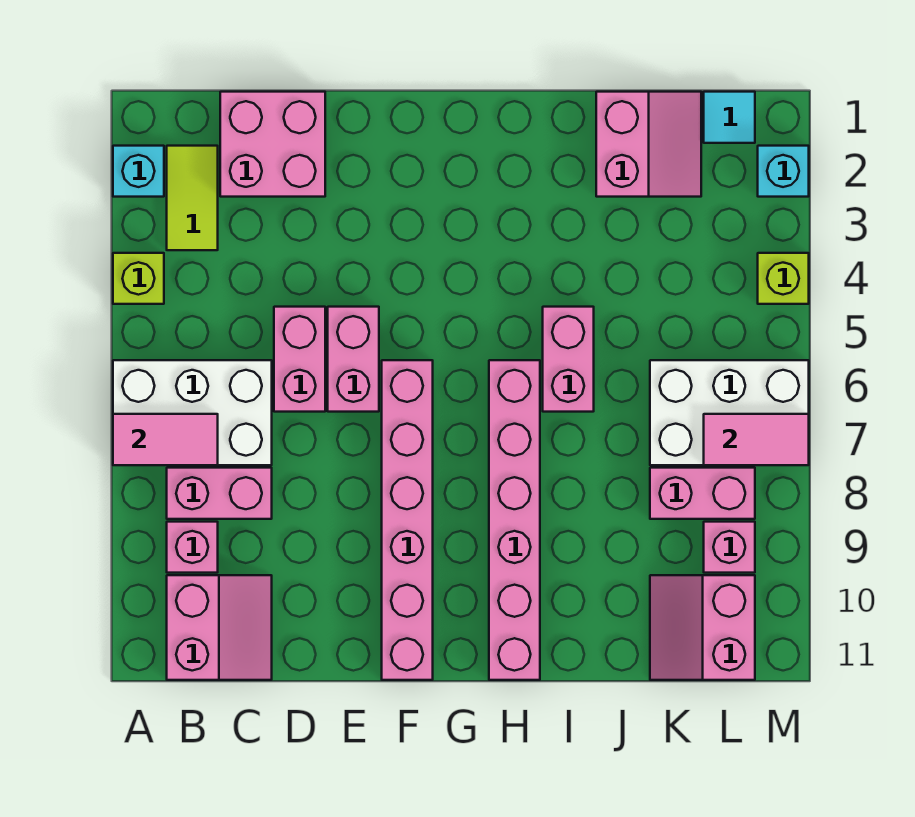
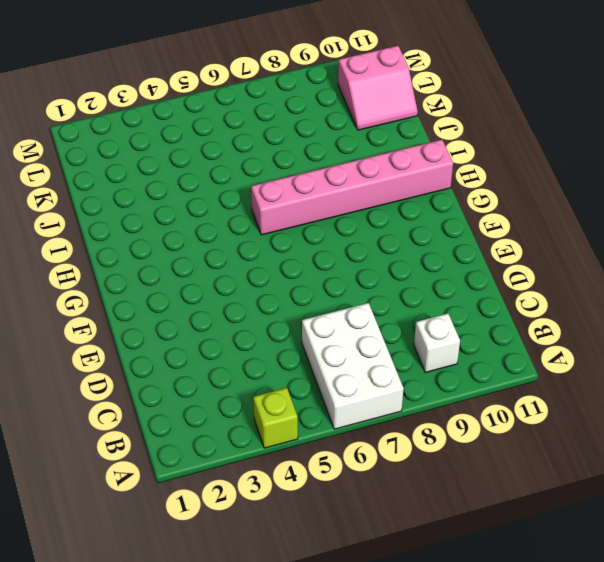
white 1x1 brick [414,314,460,372] -> pink 1x1 brick [167,522,218,573]
none -> cyan 1x1 brick [113,146,164,197]
none -> lime 1x2 tile [167,146,218,250]
none -> pink 1x2 brick [167,468,272,519]

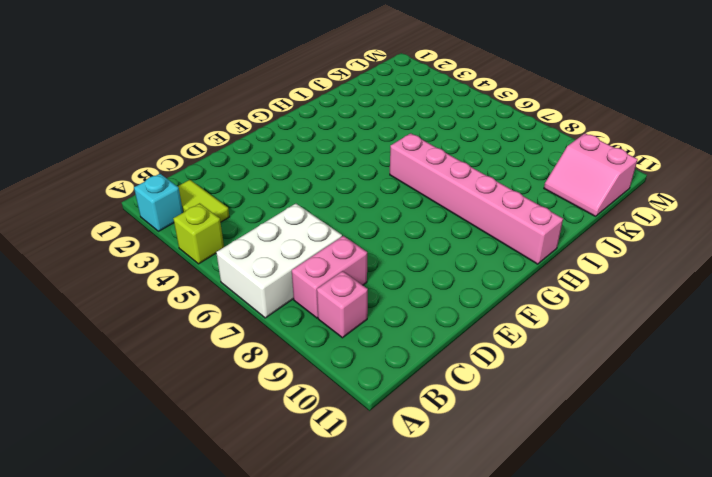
none -> pink 2x2 slope [167,575,272,680]
none -> pink 2x2 brick [220,92,325,197]
none -> pink 1x2 brick [274,307,325,412]

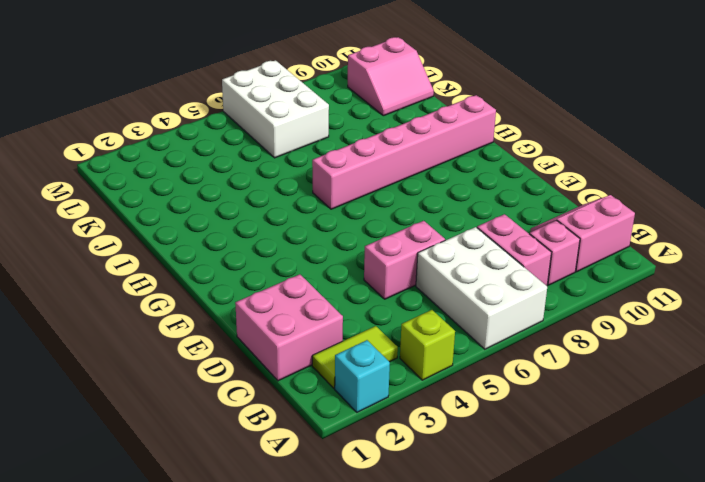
none -> pink 1x2 brick [328,307,379,412]
none -> pink 1x6 brick [382,360,433,680]
none -> pink 1x2 brick [543,307,594,412]

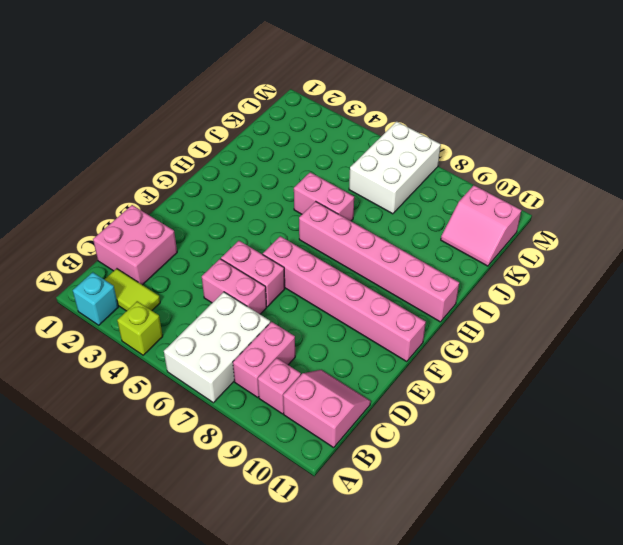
none -> pink 2x2 slope [596,92,701,197]
none -> pink 1x2 brick [650,468,755,519]
none -> cyan 1x1 tile [704,92,755,143]

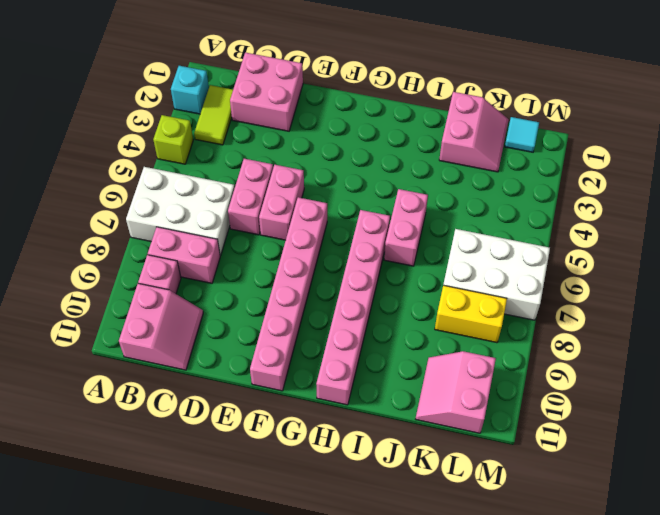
yellow 1x2 brick [435,285,507,343] -> pink 1x2 brick [650,468,755,519]
none -> pink 1x1 brick [704,522,755,573]
none -> cyan 1x1 brick [758,146,809,197]
none -> lime 1x1 brick [758,253,809,304]

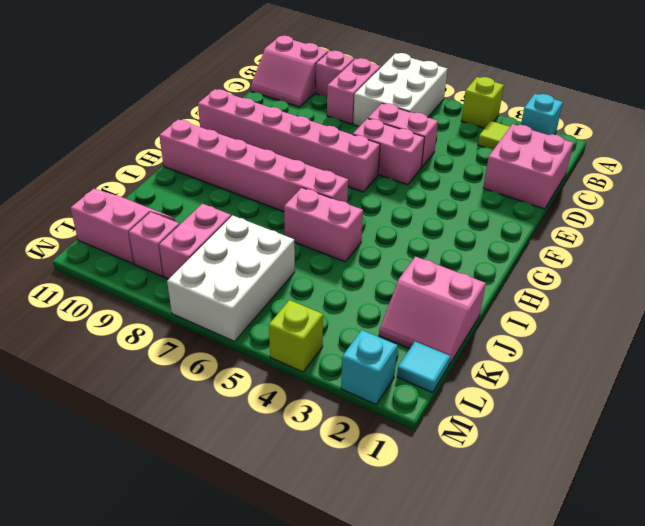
none -> pink 1x2 tile [113,414,218,465]
none -> pink 1x2 tile [704,414,809,465]

